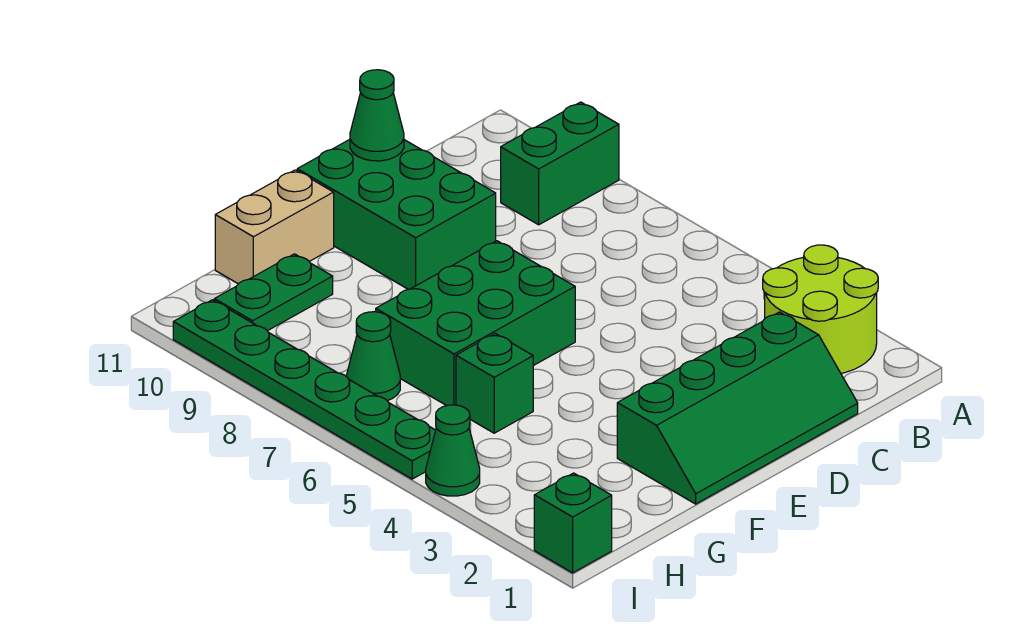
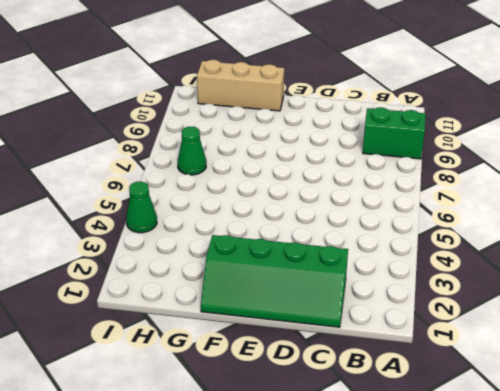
tan 1x3 brick [197,60,284,111] -> tan 1x2 brick [215,170,334,284]
none -> lime 2x2 round brick [763,245,878,373]
none -> green 2x3 brick [297,139,496,289]
none -> green 2x3 brick [376,241,575,406]

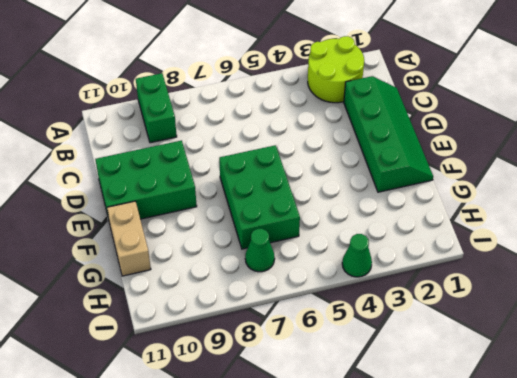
none -> green 1x1 brick [456,334,533,433]
none -> green 1x2 plate [214,254,333,331]
none -> green 1x1 brick [534,473,612,573]

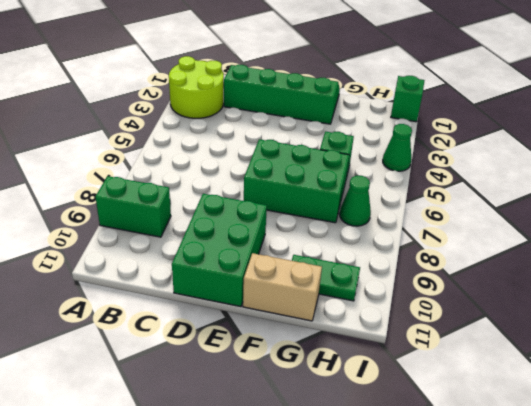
none -> green 1x6 plate [173,300,436,479]
none -> green 1x1 cone [350,70,404,161]

